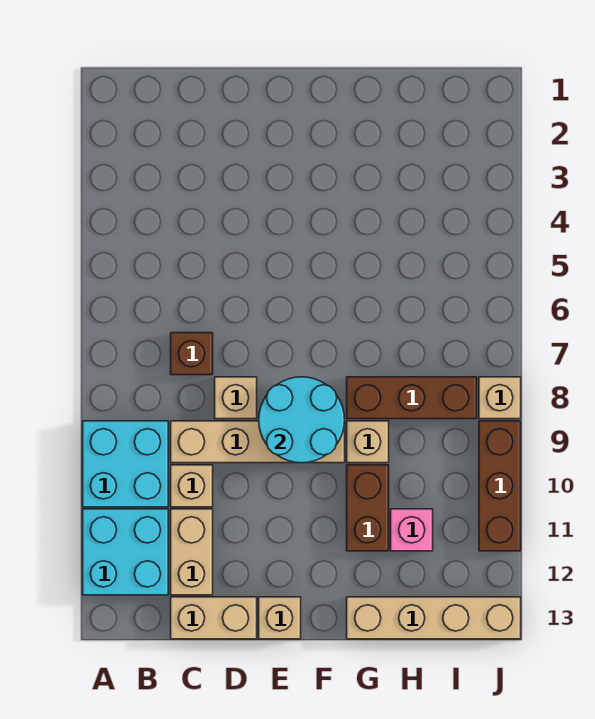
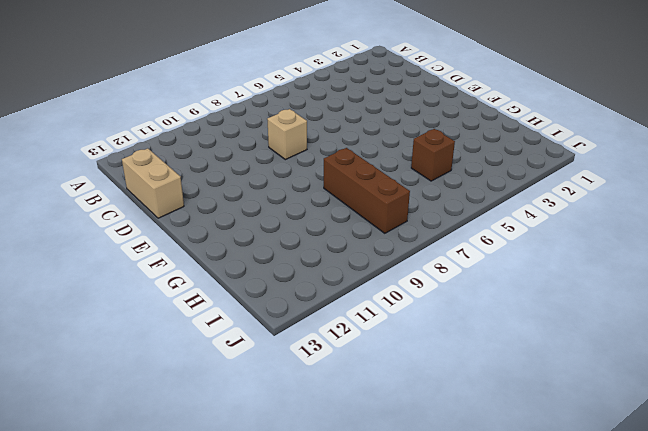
brown 1x1 brick [411,129,455,181] -> brown 1x1 brick moved to [171,333,213,375]
none -> cyan 2x2 brick [83,421,168,507]
none -> cyan 2x2 brick [83,509,168,595]
none -> tan 1x4 brick [171,421,345,463]

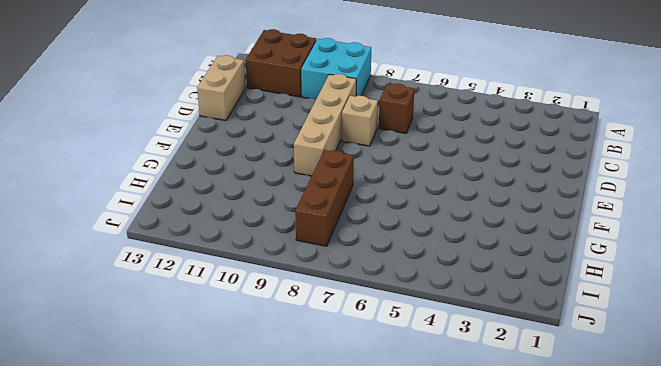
brown 2x2 brick [246,29,316,97] -> cyan 2x2 brick [83,509,168,595]
none -> tan 1x1 brick [171,465,213,507]
none -> tan 1x2 brick [171,509,213,595]
none -> tan 1x1 brick [259,597,301,639]

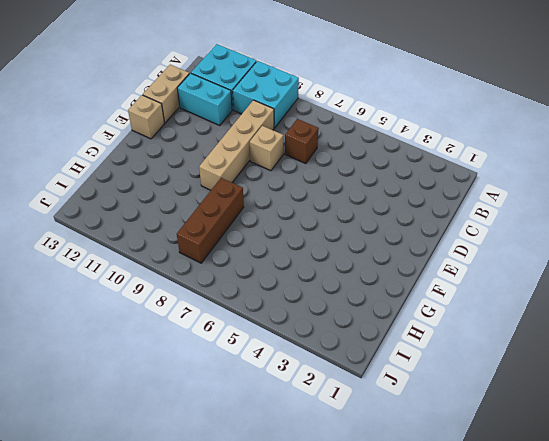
cyan 1x2 brick [177,73,232,125] -> tan 1x2 brick [171,509,213,595]
none -> tan 1x1 brick [171,465,213,507]
none -> tan 1x1 brick [347,421,389,463]
none -> brown 1x2 brick [347,465,389,551]

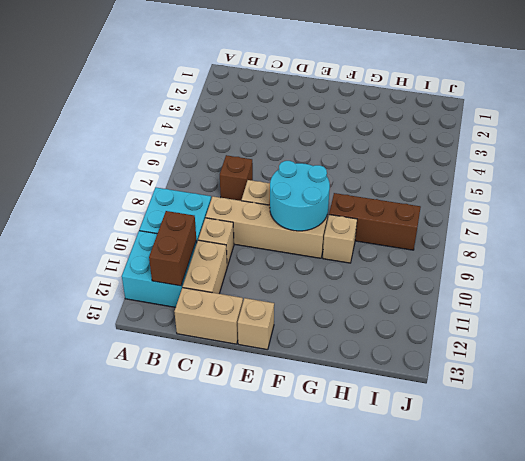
brown 1x2 brick [149,211,196,286] -> brown 1x2 brick moved to [347,465,389,551]
none -> tan 1x4 brick [347,597,521,639]
none -> pink 1x1 brick [391,509,433,551]
none -> tan 1x1 brick [479,377,521,419]

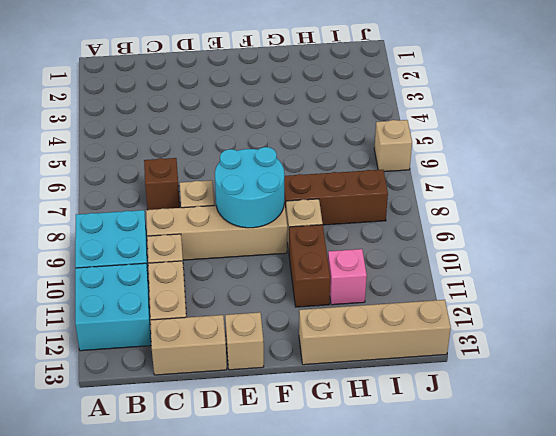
tan 1x1 brick [374,120,412,172] -> tan 1x1 brick moved to [479,377,521,419]
none -> brown 1x3 brick [479,421,521,551]

